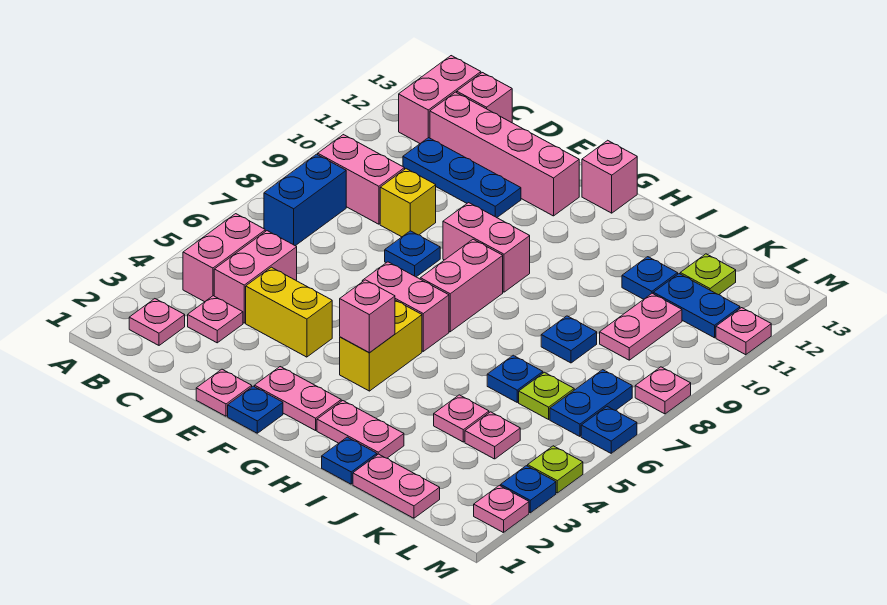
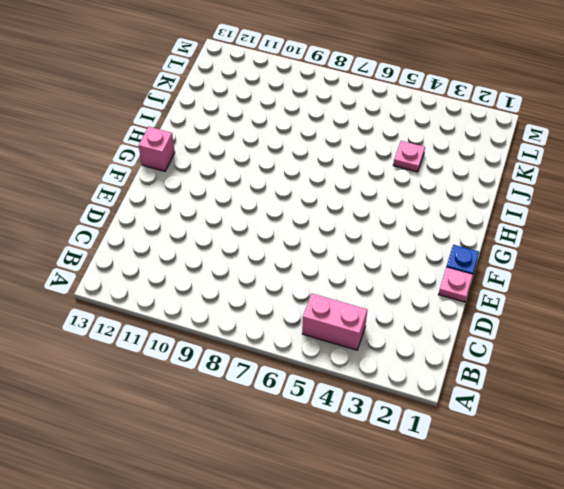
none -> pink 1x1 plate [129,299,185,345]
none -> blue 1x2 brick [264,154,346,246]
none -> pink 1x2 brick [318,135,405,224]
none -> pink 1x2 brick [399,56,481,143]

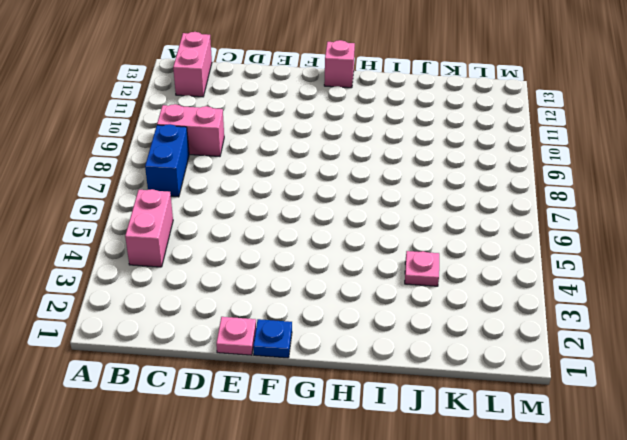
none -> pink 1x1 plate [129,299,185,345]
none -> pink 1x1 plate [188,296,243,343]
none -> pink 1x2 brick [214,231,297,323]
none -> blue 1x3 plate [403,138,521,218]

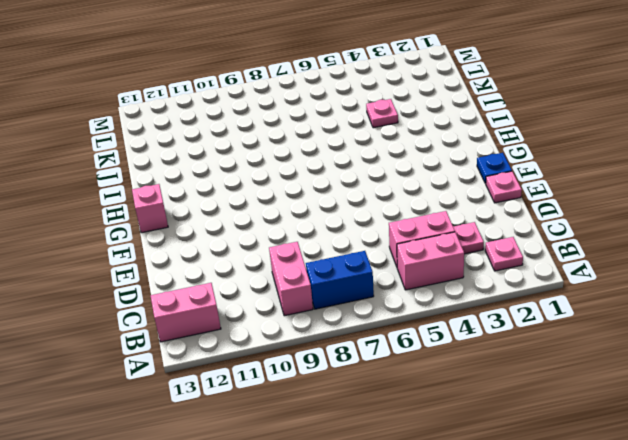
none -> blue 1x3 plate [403,138,521,218]
none -> pink 1x4 brick [430,92,579,216]
none -> pink 1x1 brick [457,73,512,123]
none -> yellow 1x2 brick [246,267,332,357]

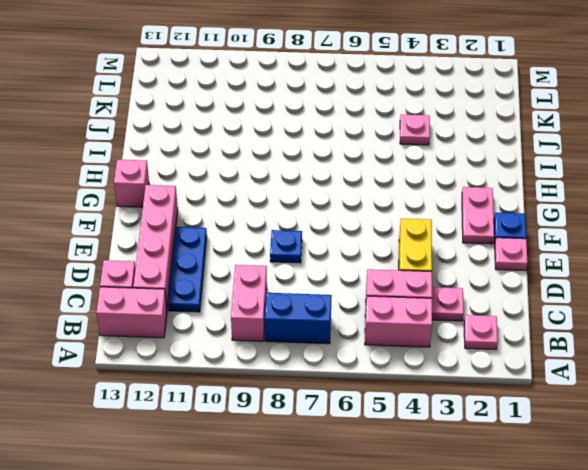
none -> yellow 1x1 brick [380,169,436,237]
none -> pink 1x2 brick [362,262,449,351]
none -> pink 1x2 brick [443,203,530,292]
none -> yellow 1x2 brick [340,300,422,391]

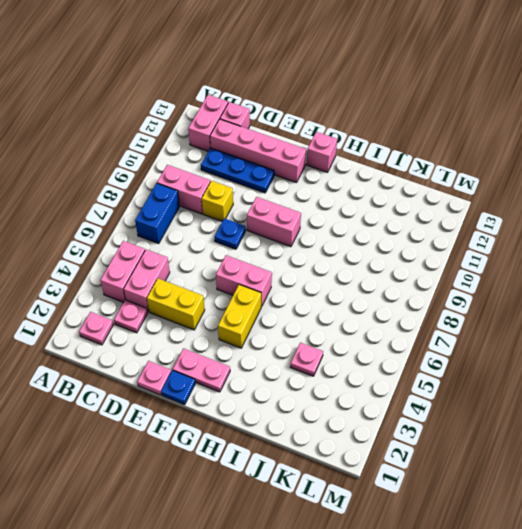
none -> pink 1x2 brick [420,239,503,332]
none -> pink 1x2 plate [317,401,404,458]
none -> blue 1x1 plate [322,437,377,484]
none -> pink 1x2 plate [353,454,440,518]

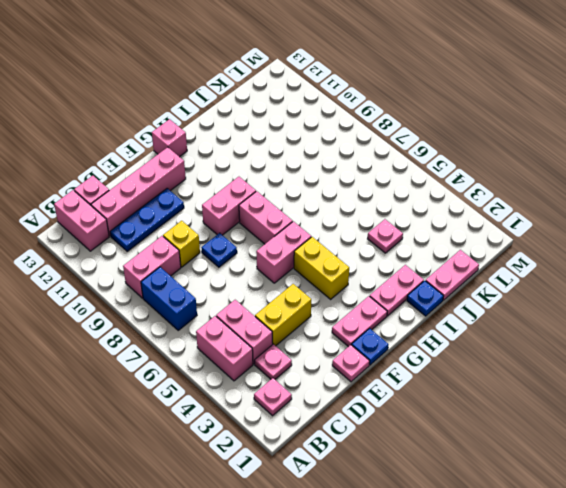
none -> blue 1x1 plate [487,355,543,402]
none -> blue 1x1 plate [541,316,597,363]
none -> blue 1x1 plate [622,257,678,299]
none -> pink 1x1 plate [465,412,520,459]

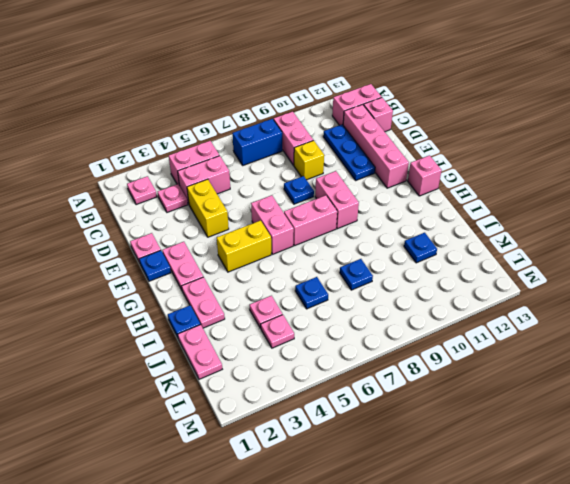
none -> lime 1x1 plate [519,372,574,419]
none -> pink 1x2 plate [600,293,682,360]
none -> blue 1x2 plate [653,274,740,338]
none -> lime 1x1 plate [680,254,736,295]

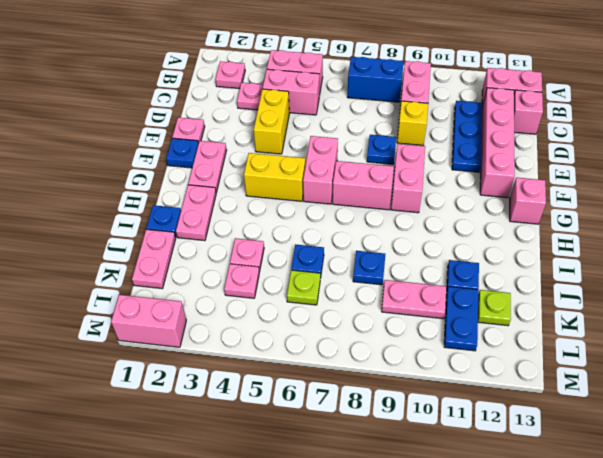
pink 1x2 brick [111,295,186,347] -> pink 1x1 plate [474,485,529,533]
none -> blue 1x2 plate [550,370,632,436]
none -> blue 1x1 plate [501,466,556,513]
none -> lime 1x1 plate [528,446,583,493]
none -> blue 1x1 plate [581,407,637,453]

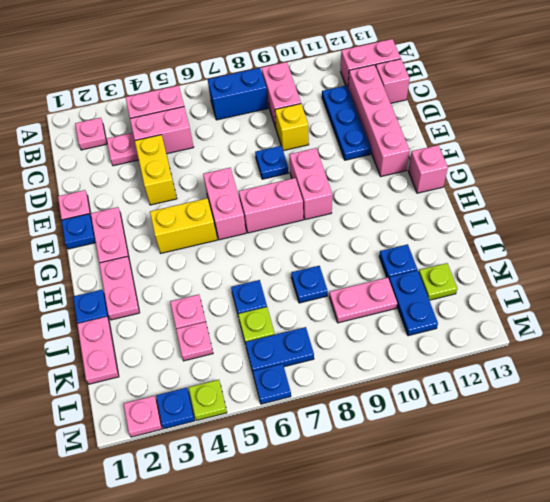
none -> pink 1x1 plate [635,367,691,414]
none -> pink 1x1 plate [716,308,771,355]
none -> pink 1x1 brick [340,280,395,353]

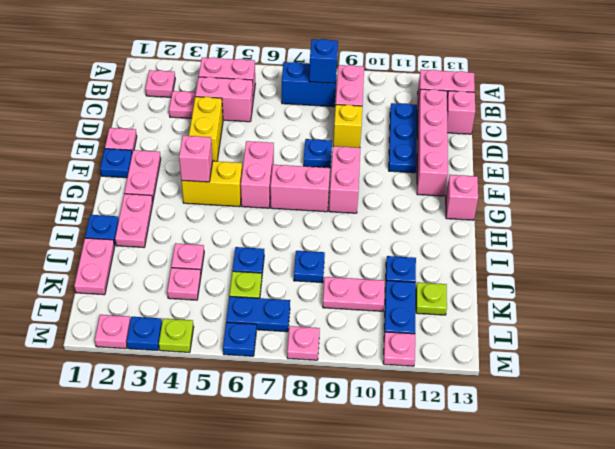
blue 1x1 brick [309,39,338,83] -> none

